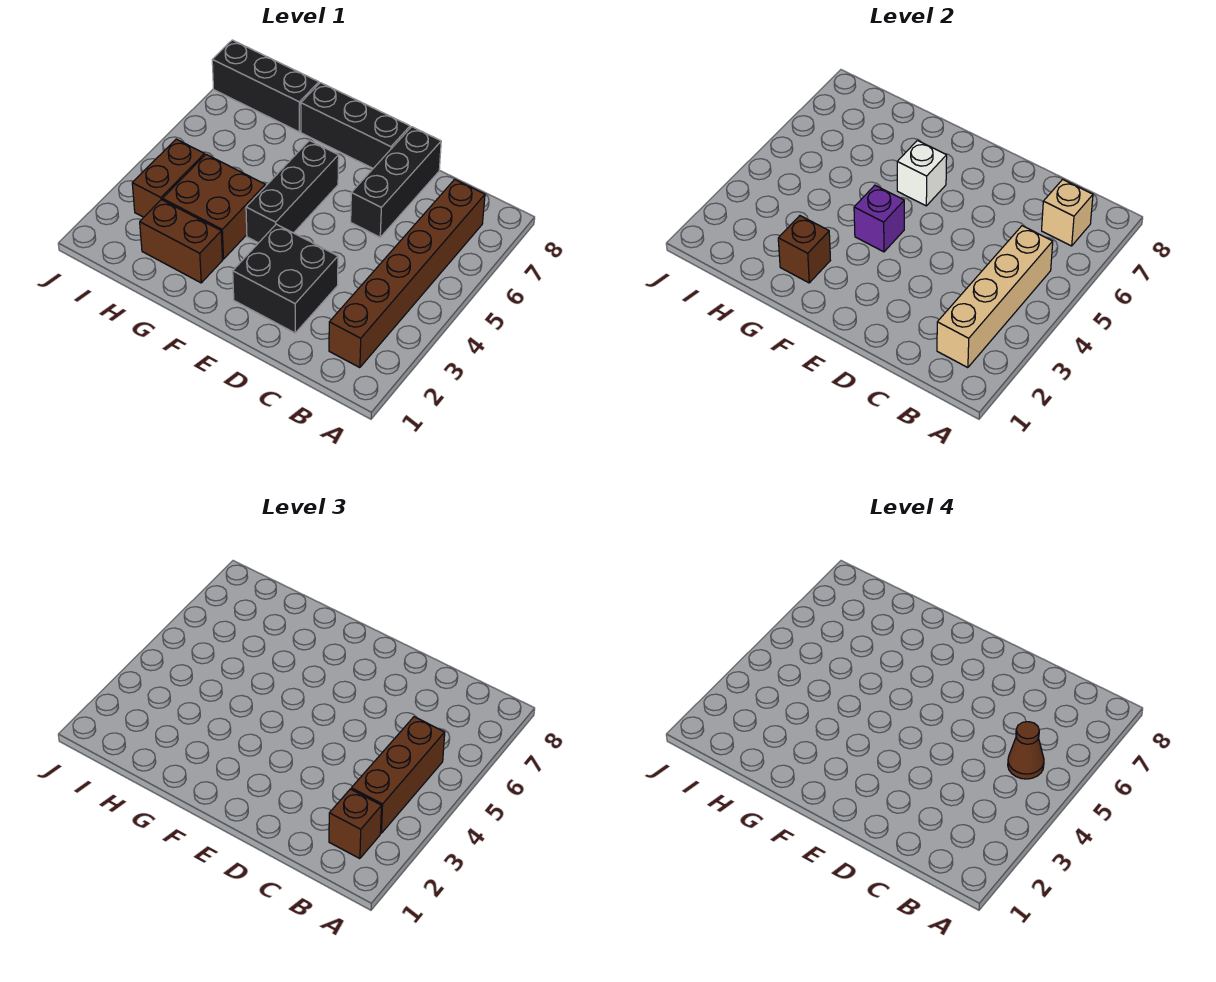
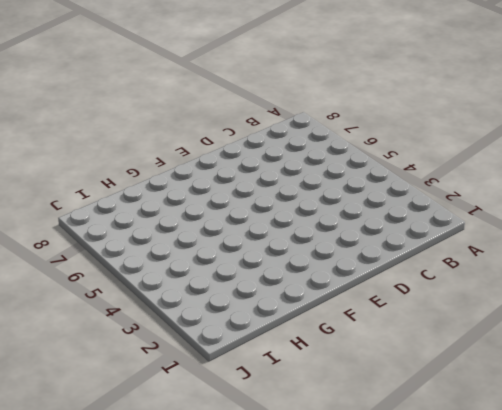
none -> brown 1x6 brick [329,179,485,368]
none -> black 2x2 brick [233,224,338,333]
none -> black 1x3 brick [351,127,441,237]

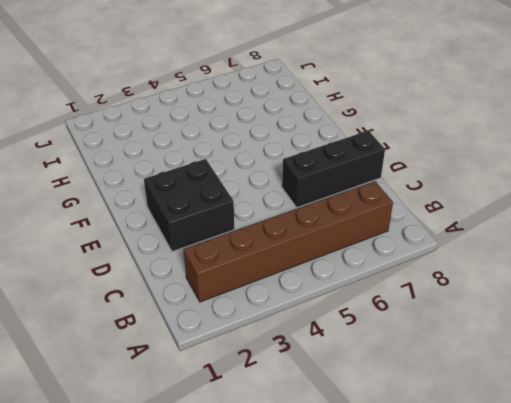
none -> black 1x3 brick [301,83,410,168]
none -> black 1x3 brick [246,140,339,243]
none -> brown 1x2 brick [140,200,222,283]

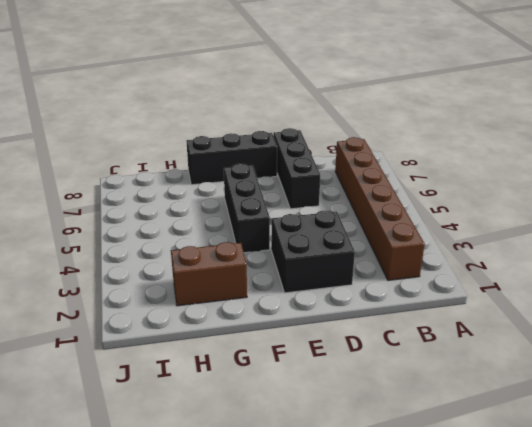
none -> brown 2x2 brick [163,154,265,259]
none -> black 1x3 brick [212,40,319,132]
none -> brown 1x2 brick [132,139,205,217]

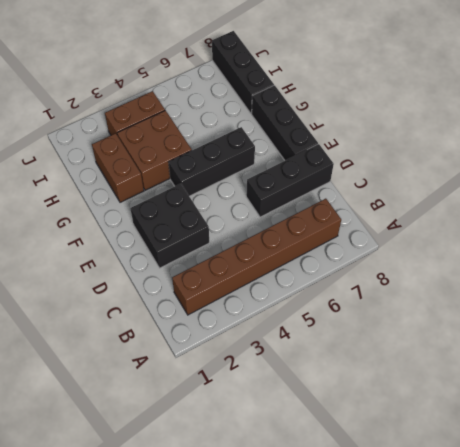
none -> tan 1x4 brick [937,226,1053,368]
none -> tan 1x1 brick [1042,179,1093,246]
none -> purple 1x1 brick [854,185,904,252]

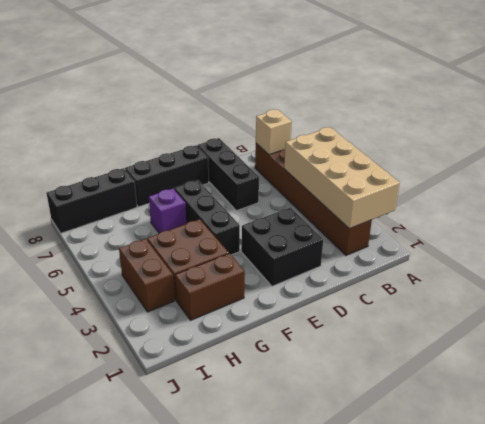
tan 2x4 brick [284,127,400,229] -> tan 1x4 brick [937,226,1053,368]
purple 1x1 brick [149,188,186,233] -> purple 1x1 brick moved to [854,185,904,252]
none -> white 1x1 brick [897,140,947,206]
none -> brown 1x1 brick [778,216,830,283]
none -> brown 1x1 brick [329,789,382,859]

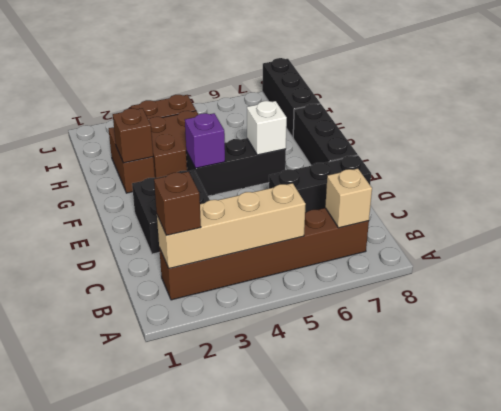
none -> brown 1x3 brick [351,717,445,833]
none -> brown 1x1 cone [1008,722,1044,779]

